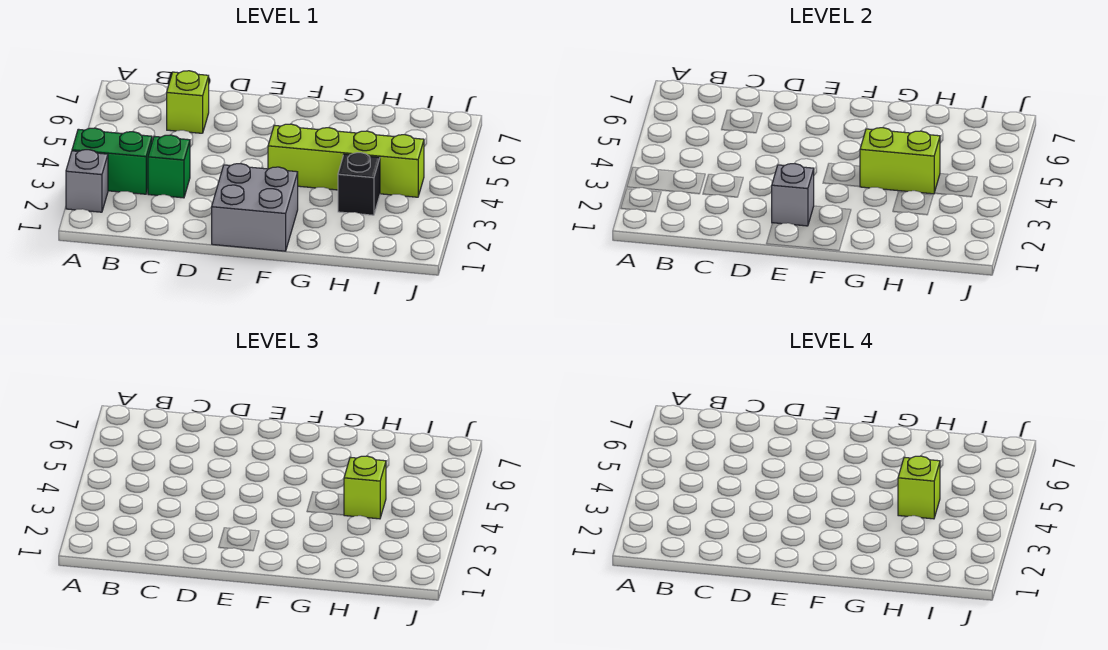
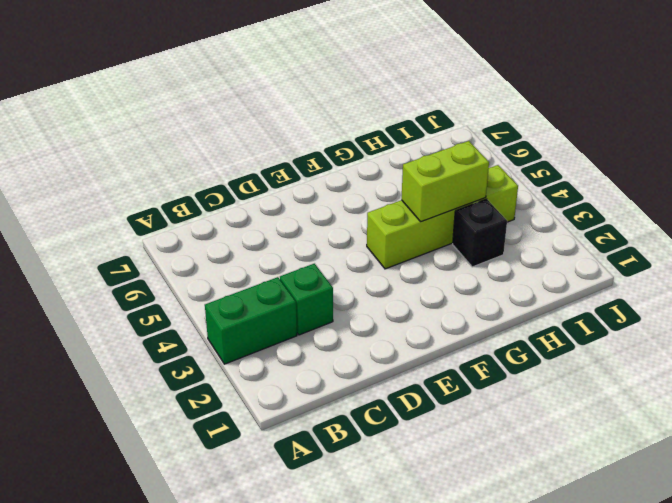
none -> grey 1x1 brick [66,150,108,212]
none -> lime 1x1 brick [167,71,209,133]

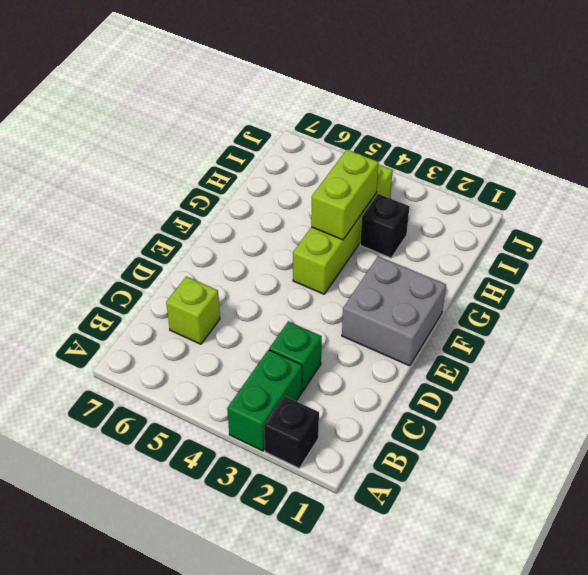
black 1x1 brick [264,396,319,468] -> grey 1x1 brick [66,150,108,212]
none -> grey 1x1 brick [772,164,814,226]
none -> lime 1x1 brick [344,456,386,519]

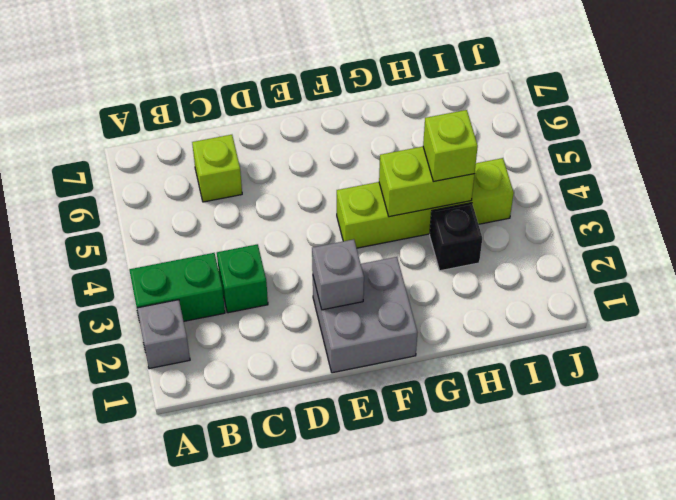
none -> lime 1x1 brick [898,456,940,519]

